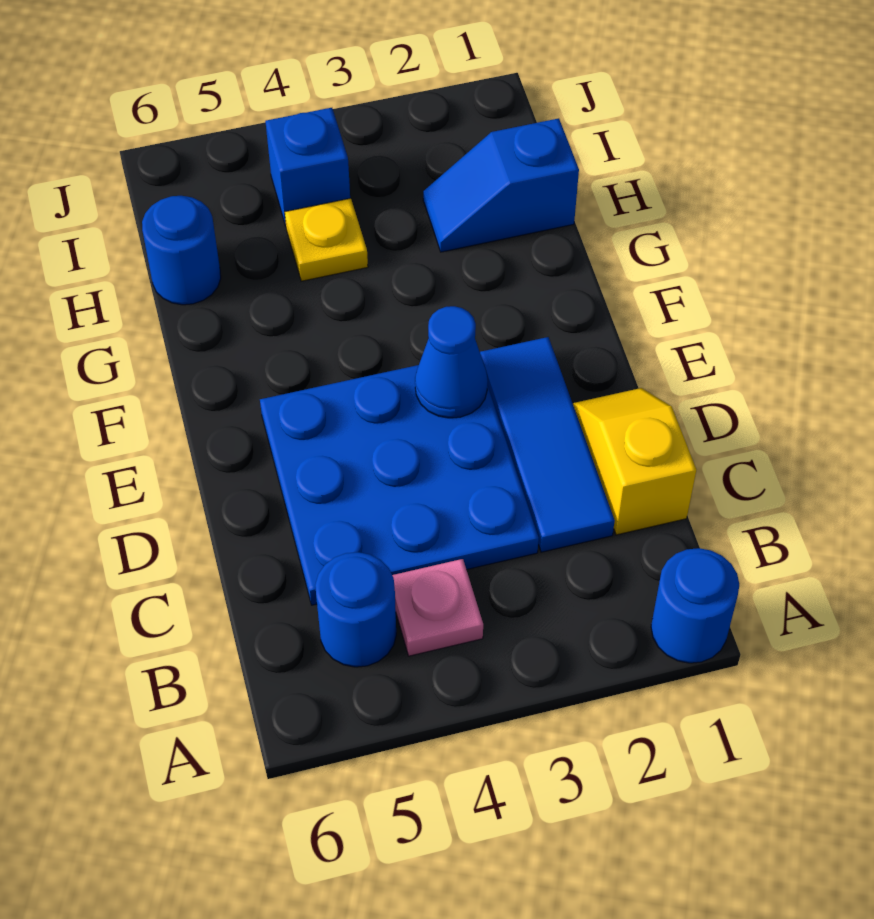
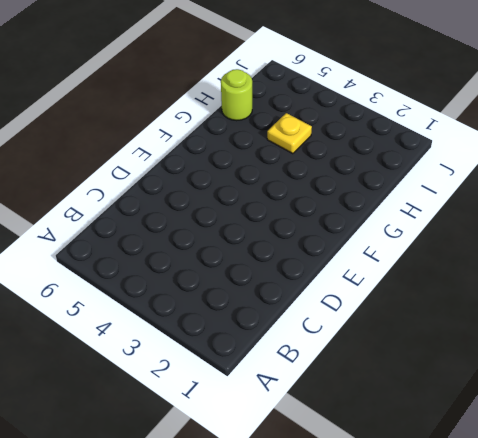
lime 1x1 round brick [221,69,252,121] -> blue 1x1 round brick [142,196,221,305]
none -> blue 1x1 round brick [651,548,739,663]
none -> pink 1x1 plate [392,559,483,656]

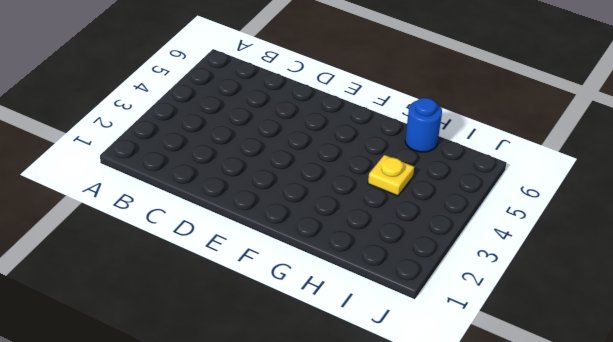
none -> blue 1x1 round brick [651,548,739,663]
none -> pink 1x1 plate [392,559,483,656]

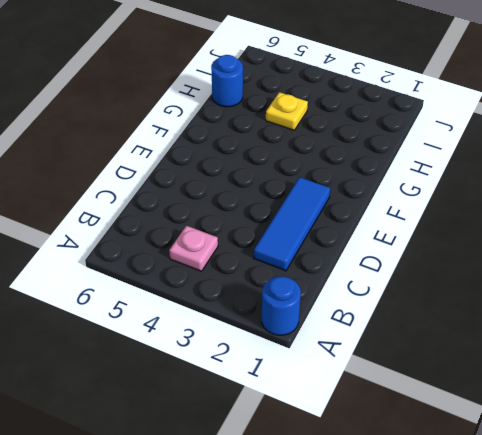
none -> blue 1x1 round brick [315,552,396,667]
none -> yellow 1x2 slope [573,388,696,535]

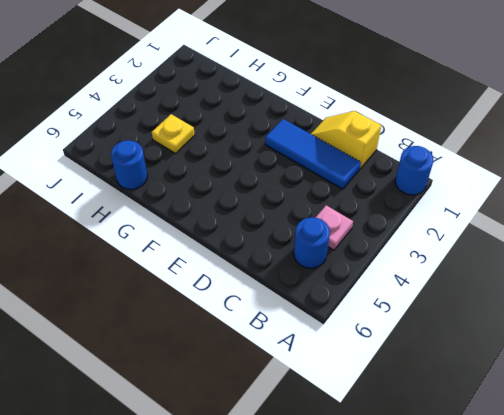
none -> blue 3x3 plate [260,365,539,605]
none -> blue 1x2 slope [423,118,579,252]

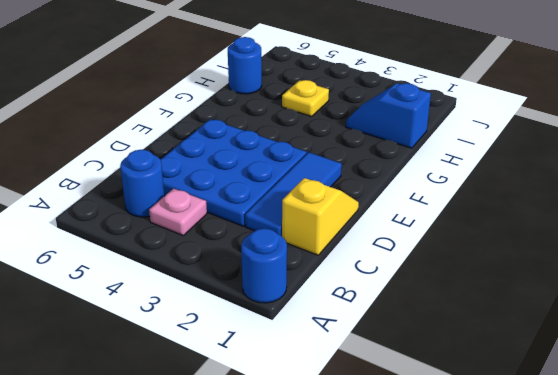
none -> blue 1x1 brick [265,108,350,226]
none -> blue 1x1 cone [415,306,488,418]

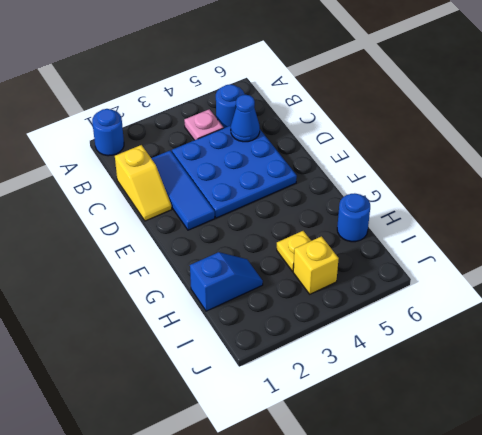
blue 1x1 cone [231,95,260,142] -> blue 1x1 cone moved to [415,306,488,418]
yellow 1x1 brick [293,236,339,294] -> blue 1x1 brick [265,108,350,226]

